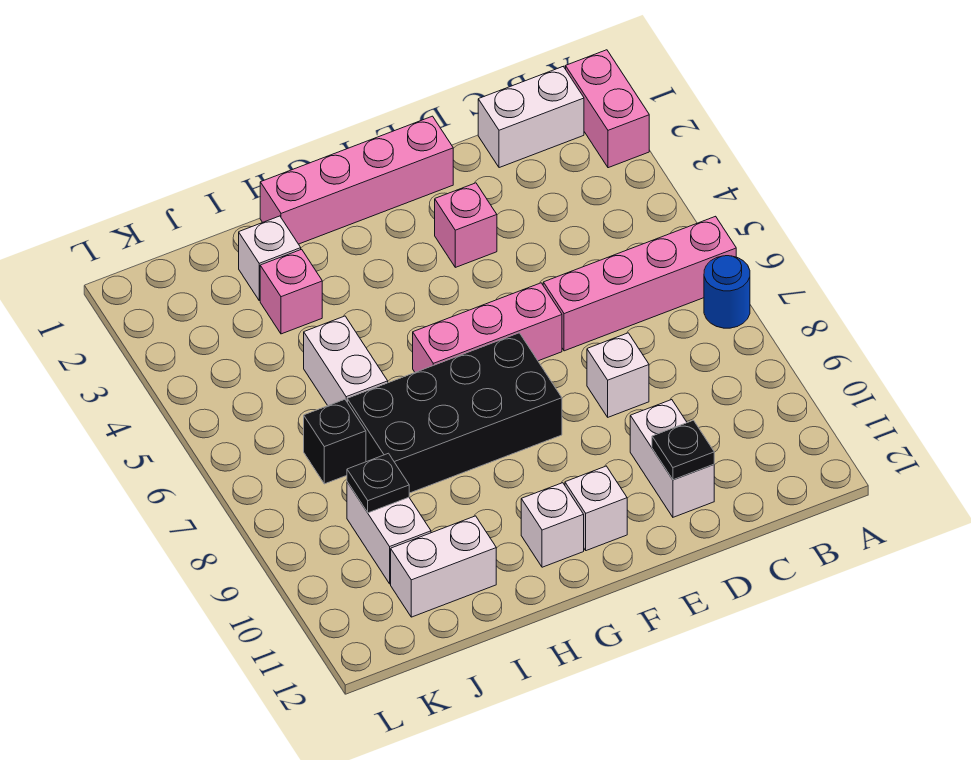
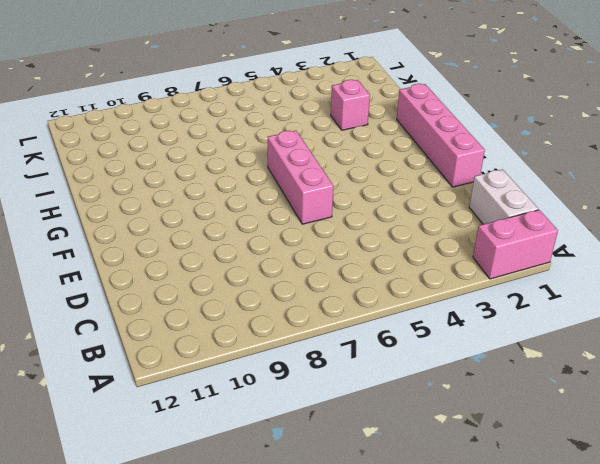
none -> pink 1x4 brick [543,216,736,351]
none -> blue 1x1 round brick [704,256,750,328]
none -> white 1x1 brick [587,333,649,417]

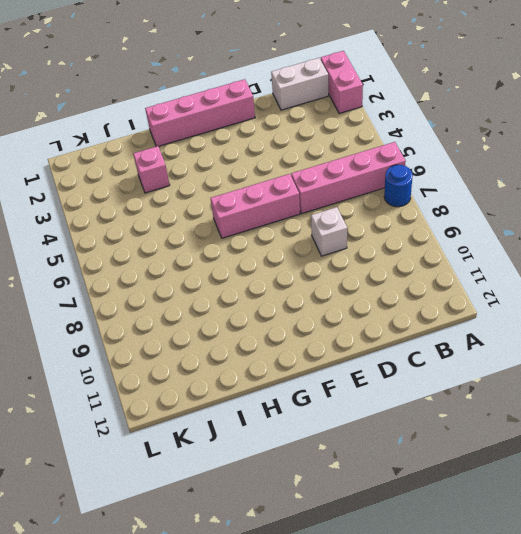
none -> white 1x2 brick [630,400,714,517]
none -> pink 1x1 brick [435,183,497,267]
none -> black 2x4 brick [347,333,562,493]

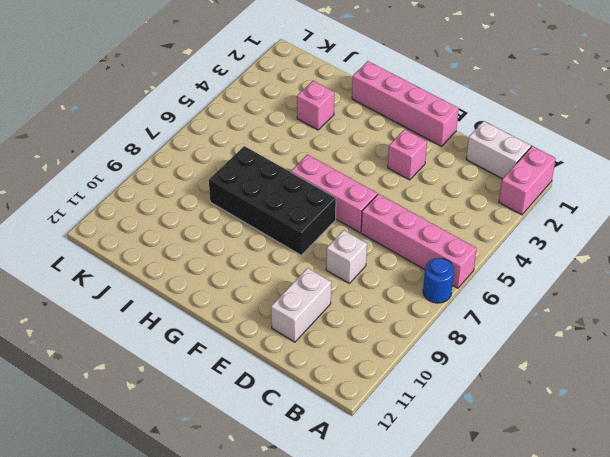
none -> white 1x1 brick [565,466,627,551]
none -> white 1x1 brick [521,483,584,567]
none -> white 1x1 brick [239,216,301,301]

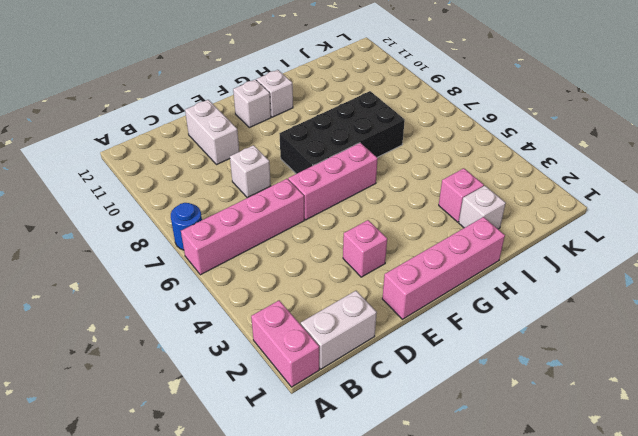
none -> white 1x2 brick [304,316,388,406]
none -> white 1x2 brick [391,516,496,617]
none -> black 1x1 brick [304,399,366,484]

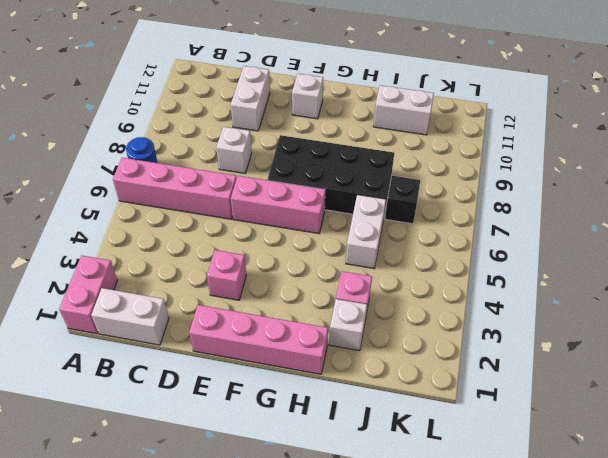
none -> white 1x1 brick [521,483,584,567]
none -> white 1x2 brick [347,482,431,584]
none -> black 1x1 plate [652,420,714,480]

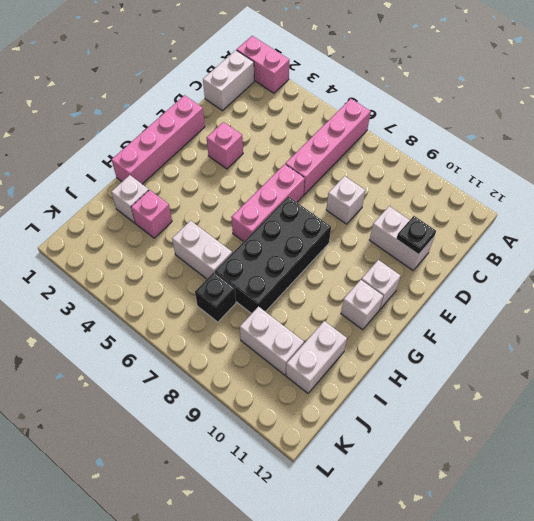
none -> blue 1x1 round brick [704,256,750,328]
none -> black 1x1 plate [347,453,409,513]

